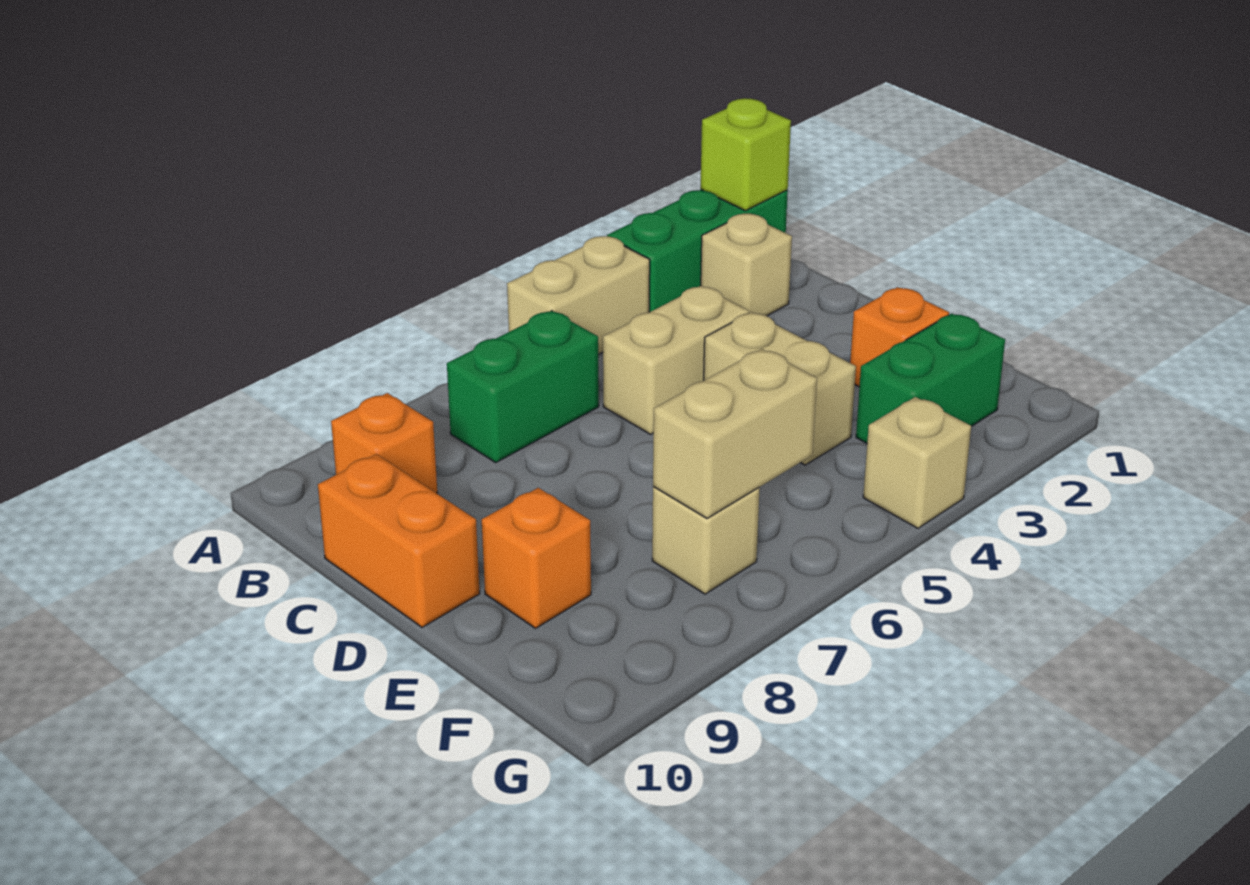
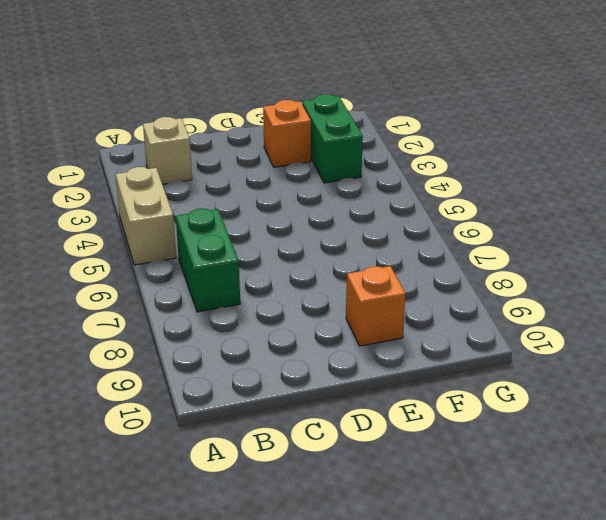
none -> green 1x3 brick [607,190,788,312]
none -> orange 1x1 brick [331,393,437,493]
none -> tan 1x2 brick [603,286,749,434]

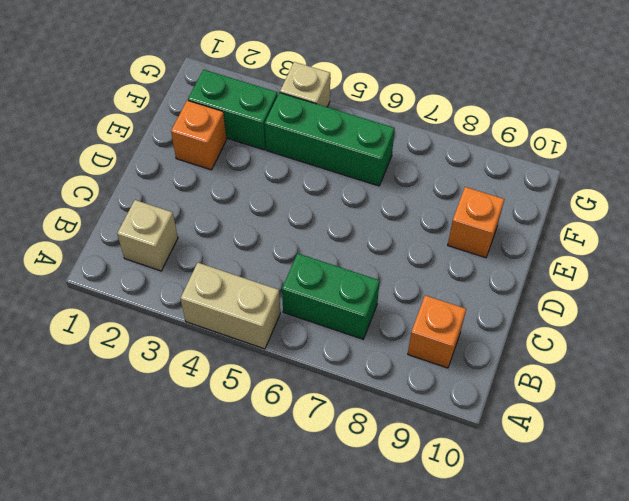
green 1x3 brick [265,93,395,186] -> green 1x3 brick moved to [607,190,788,312]
none -> tan 1x2 brick [603,286,749,434]
none -> orange 1x2 brick [318,454,480,627]
none -> tan 1x2 brick [704,312,856,465]

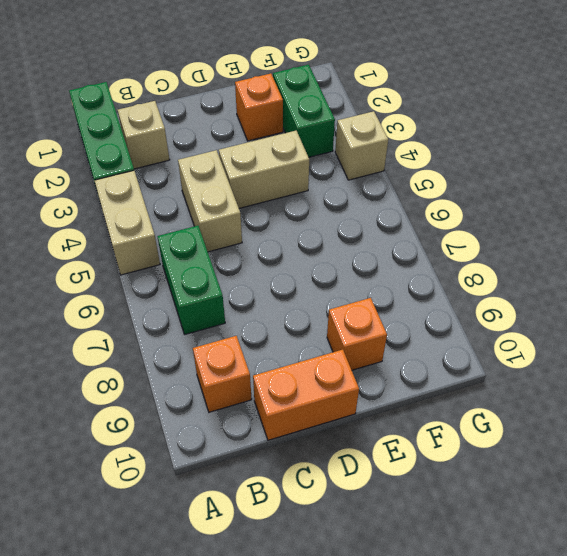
none -> tan 1x1 brick [652,487,760,594]
none -> lime 1x1 brick [700,98,791,211]
none -> tan 1x2 brick [653,349,817,518]

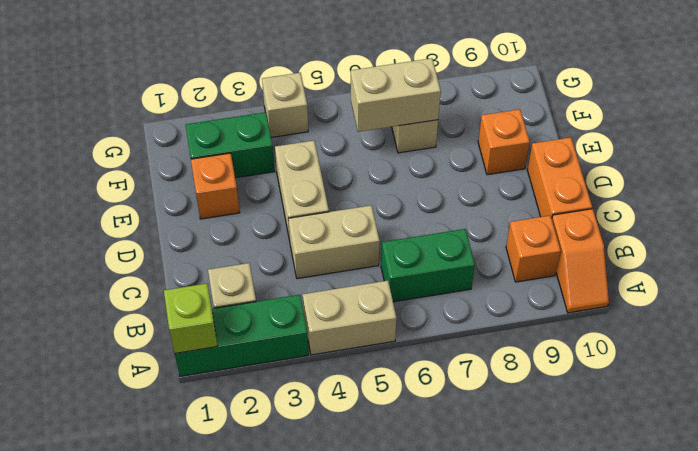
orange 1x2 slope [552,209,609,313] -> none

